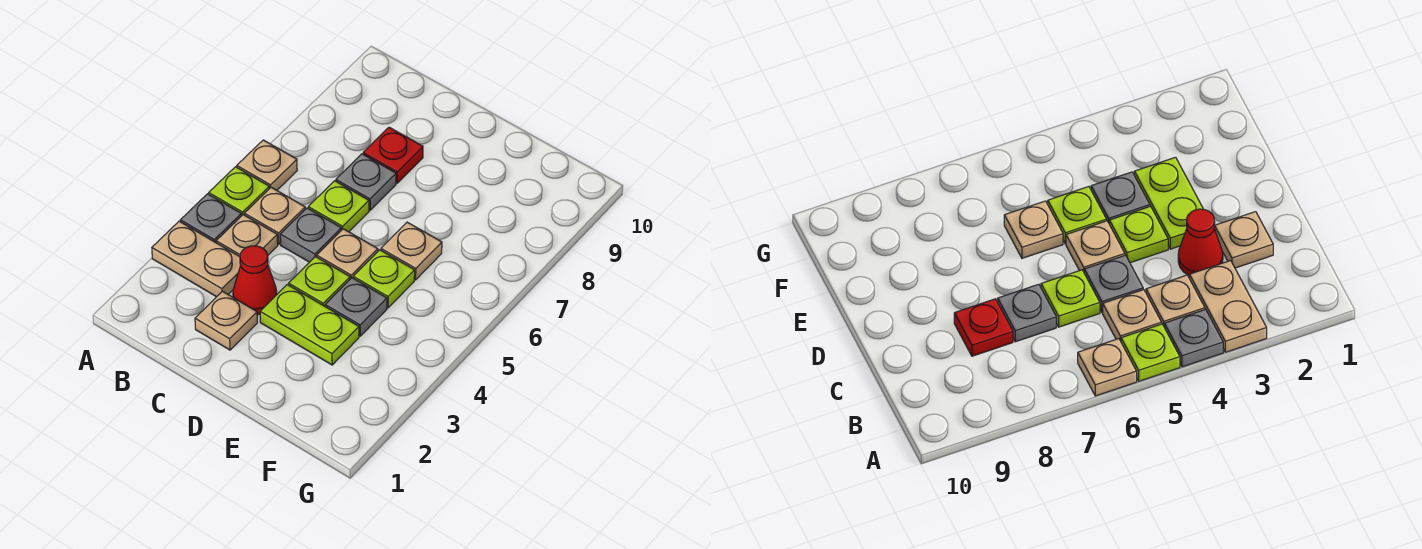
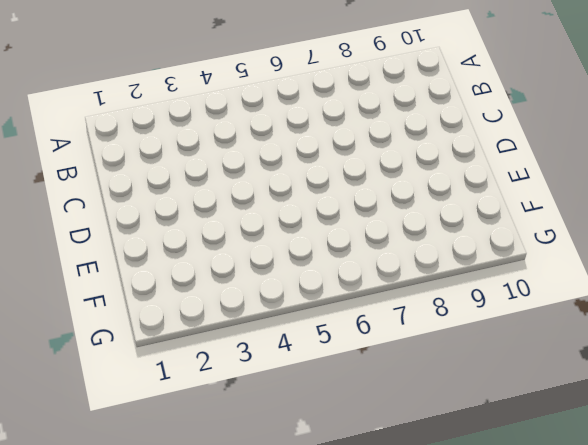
none -> tan 1x2 plate [152,221,241,297]
none -> grey 1x1 plate [180,194,241,242]
none -> lime 1x1 plate [209,167,269,216]

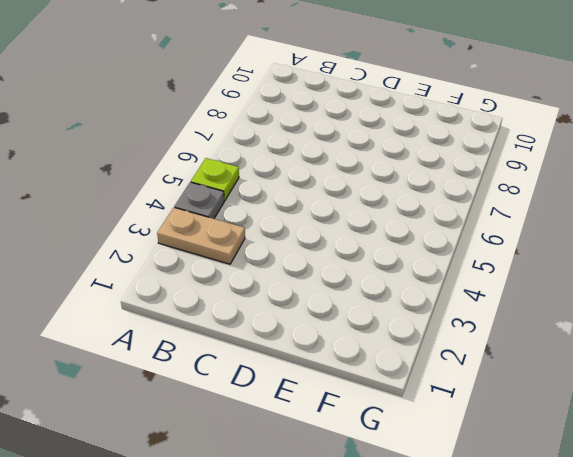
none -> tan 1x1 plate [237,140,297,190]
none -> tan 1x1 plate [216,215,278,256]
none -> tan 1x1 plate [244,187,305,244]

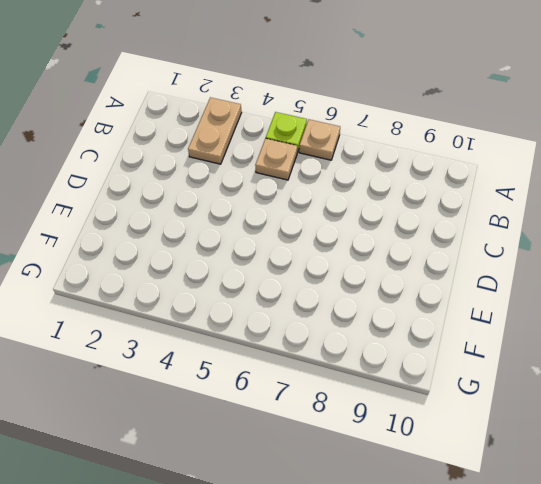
none -> grey 1x1 plate [180,194,241,242]
none -> tan 1x1 plate [216,215,278,256]
none -> tan 1x1 plate [195,291,257,350]

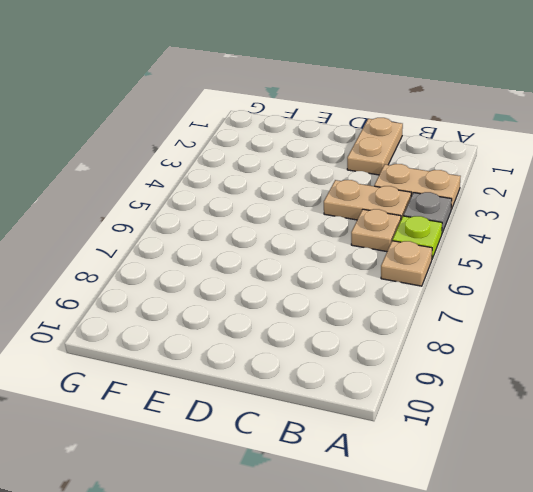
tan 1x2 plate [324,180,411,220] -> tan 1x1 plate [216,215,278,256]
tan 1x2 plate [347,118,403,175] -> tan 1x1 plate [195,291,257,350]
none -> red 1x1 cone [233,246,277,315]
none -> grey 1x1 plate [280,208,341,262]
none -> lime 1x1 plate [308,181,369,232]

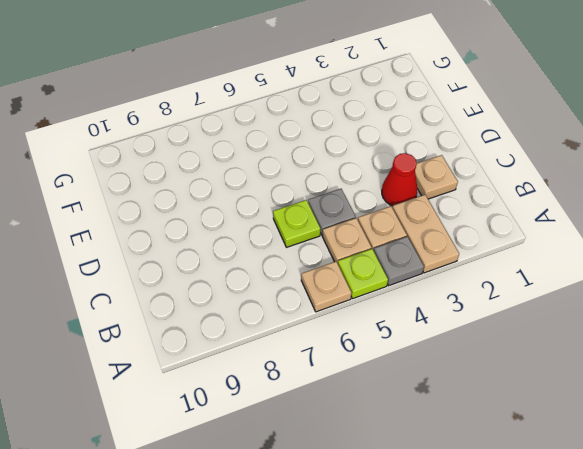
none -> grey 1x1 plate [336,154,396,210]
none -> red 1x1 plate [363,127,423,183]
none -> lime 1x2 plate [260,285,359,365]

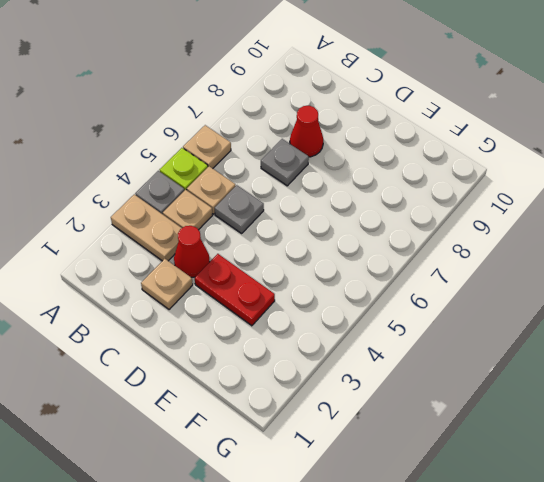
red 1x1 cone [290,106,323,157] -> red 1x1 plate [363,127,423,183]
red 1x2 plate [195,254,275,326] -> lime 1x2 plate [260,285,359,365]
none -> lime 1x1 plate [308,181,369,232]
none -> lime 1x1 plate [289,257,350,306]
none -> tan 1x1 plate [317,229,378,279]

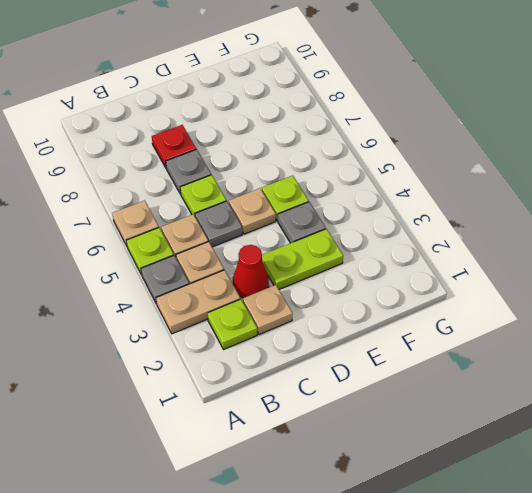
lime 1x1 plate [207,299,257,349] -> lime 1x1 plate moved to [289,257,350,306]
none -> tan 1x1 plate [381,222,442,280]

